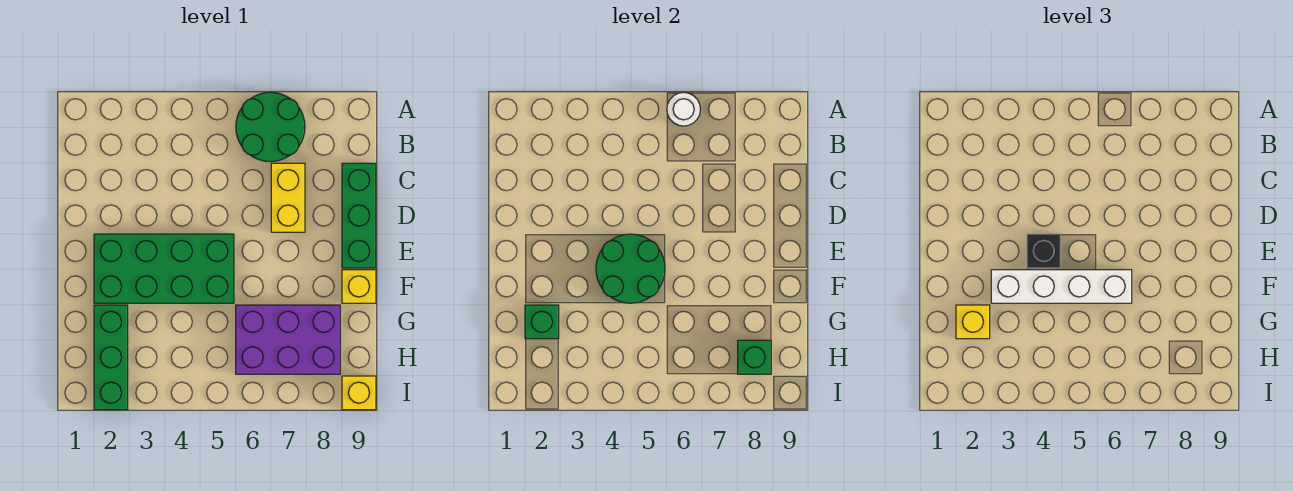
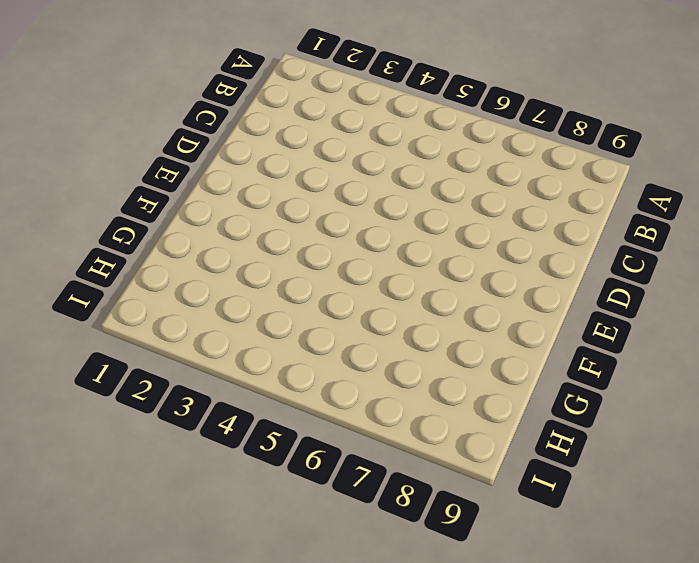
none -> green 2x2 round brick [236,92,305,162]
none -> yellow 1x2 brick [271,163,305,232]
none -> green 1x3 brick [342,163,376,268]

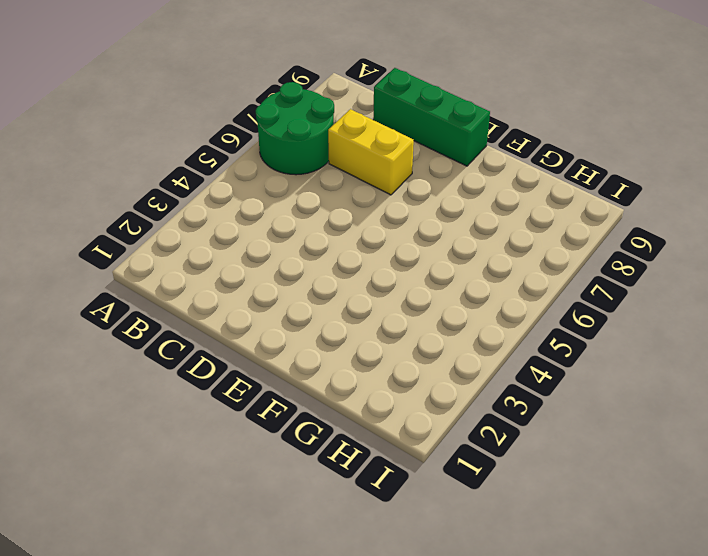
none -> green 2x4 brick [94,234,234,303]
none -> yellow 1x1 brick [342,270,376,303]
none -> green 1x3 brick [94,305,128,410]

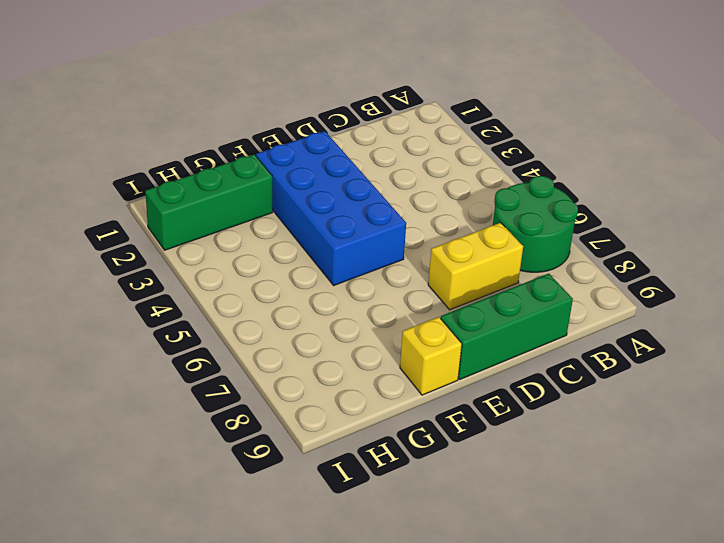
blue 2x4 brick [256,131,406,285] -> green 2x4 brick [94,234,234,303]
none -> purple 2x3 brick [236,305,340,374]
none -> yellow 1x1 brick [342,376,376,410]
none -> white 1x1 round brick [667,92,700,126]

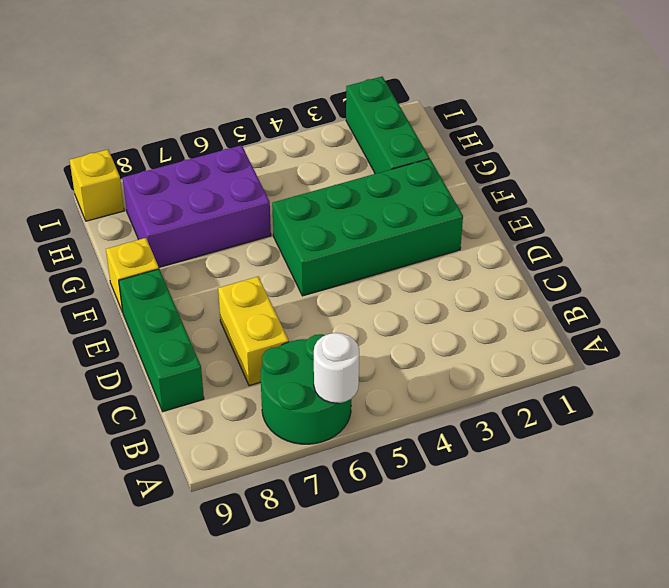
none -> green 2x2 round brick [596,234,665,303]
none -> green 1x1 brick [525,305,559,339]
none -> green 1x1 brick [738,340,771,374]

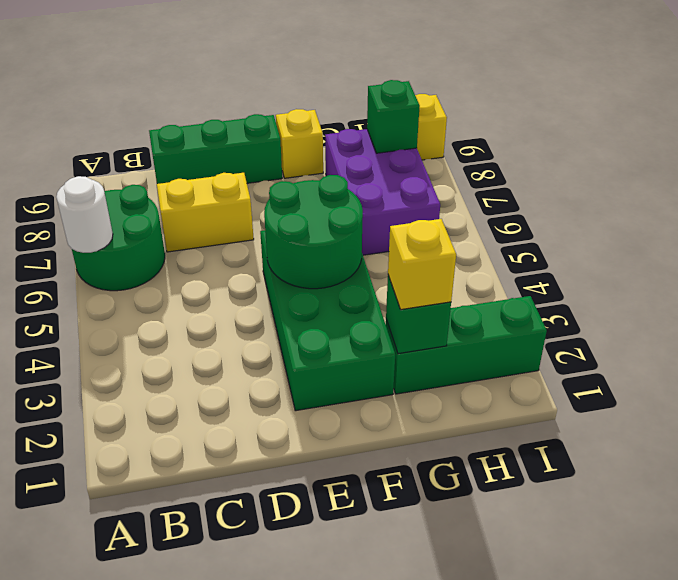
none -> black 1x1 brick [1027,234,1061,268]
none -> white 1x4 brick [991,270,1132,303]

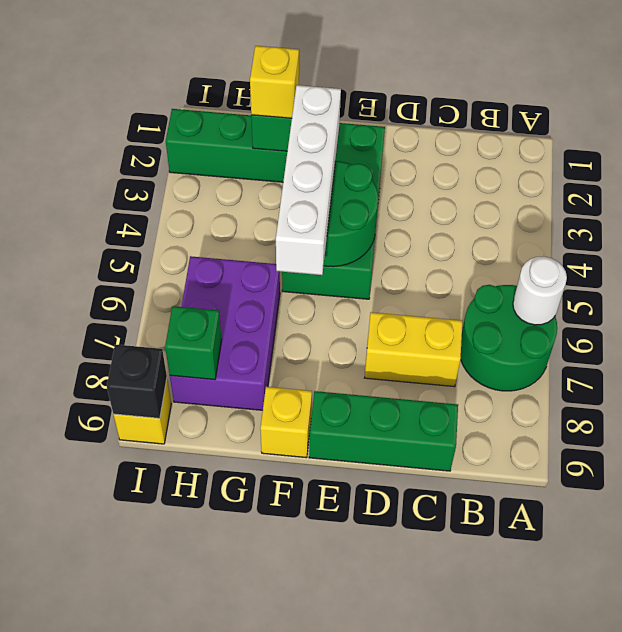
black 1x1 brick [107,344,167,418] -> black 1x1 brick moved to [1027,234,1061,268]

